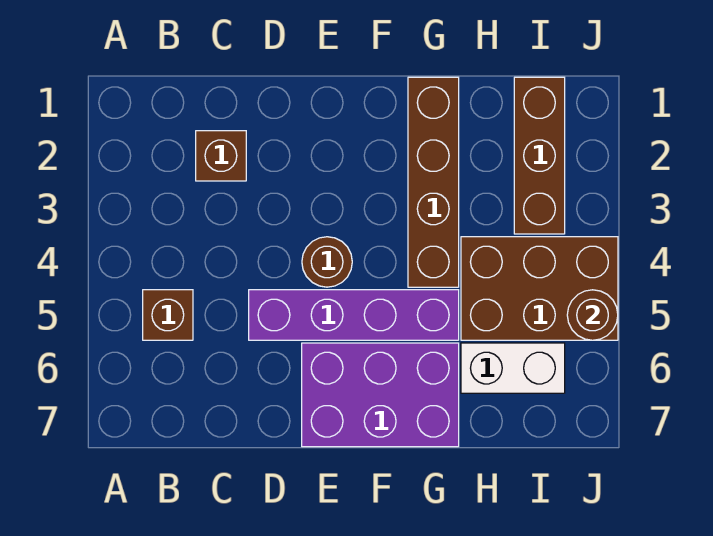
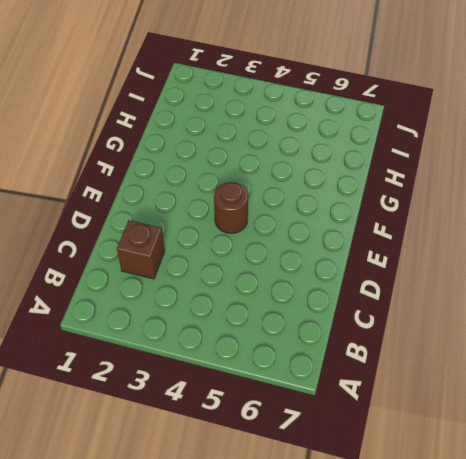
none -> brown 1x1 brick [143,290,193,340]
none -> purple 1x4 brick [249,290,459,340]

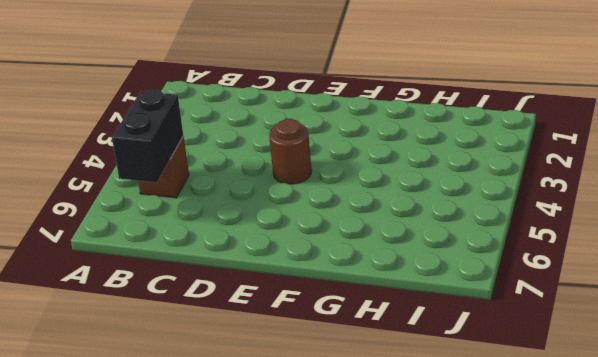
black 1x2 brick [112,90,183,183] -> none
none -> brown 1x1 brick [196,131,246,181]
none -> purple 1x4 brick [249,290,459,340]

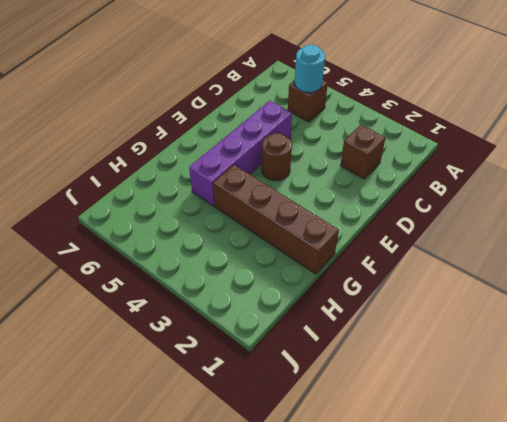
cyan 1x1 round brick [295,44,325,92] -> none
none -> purple 2x3 brick [302,343,459,447]
none -> brown 2x3 brick [461,237,618,340]

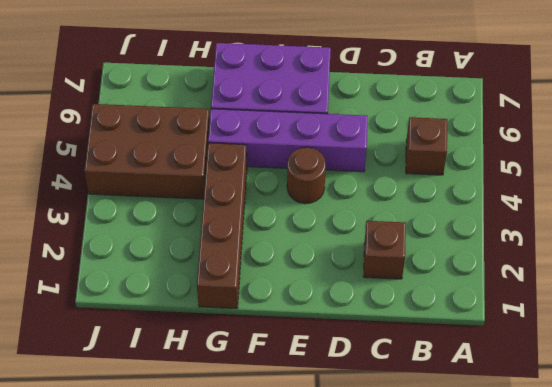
none -> white 1x2 brick [461,343,565,393]
none -> brown 1x3 brick [514,77,565,234]

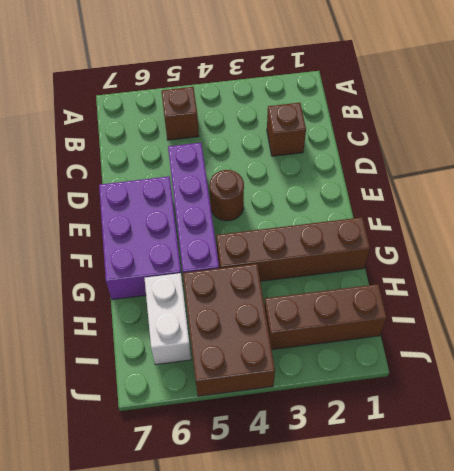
none -> brown 1x1 round brick [567,290,618,340]

